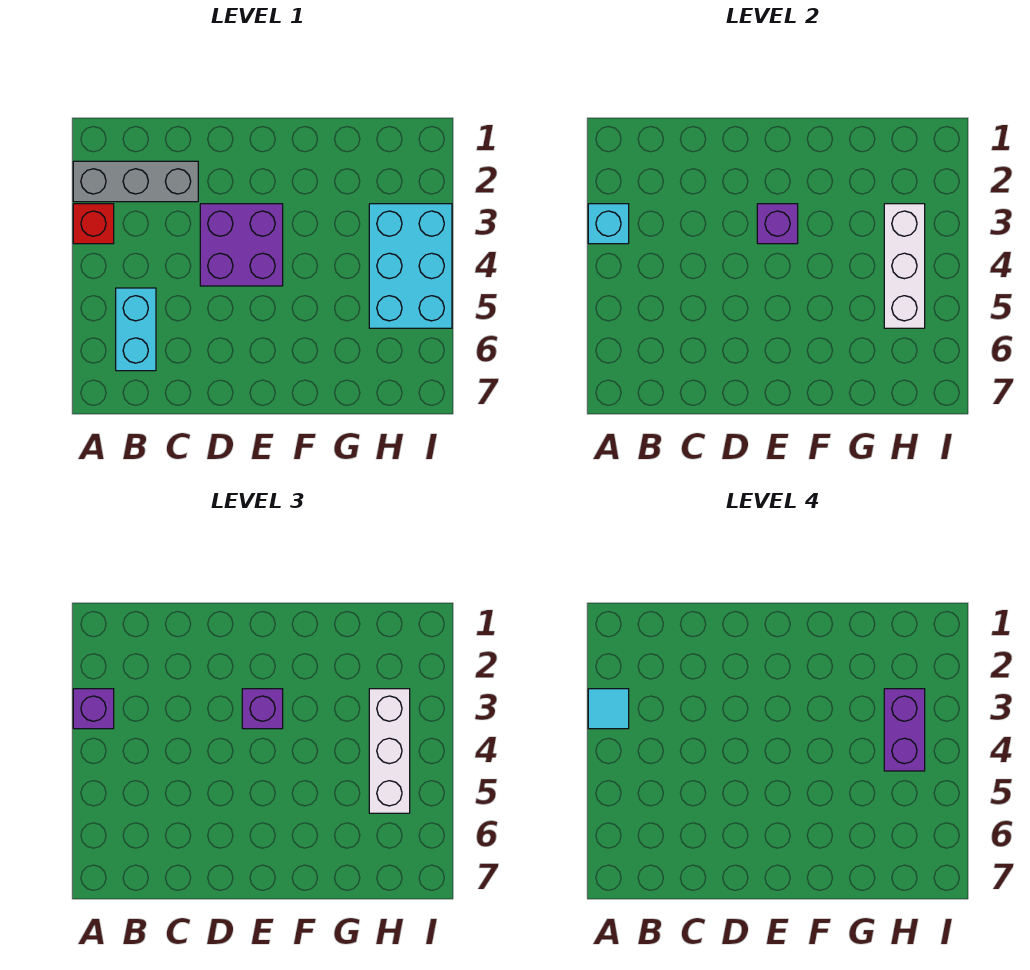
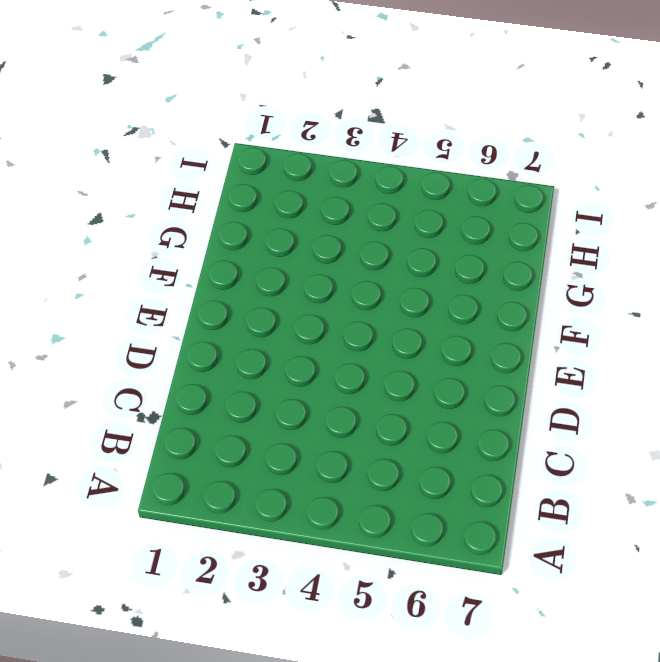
none -> grey 1x3 brick [73,161,198,202]
none -> red 1x1 brick [73,204,114,244]
none -> cyan 1x2 brick [116,288,156,371]

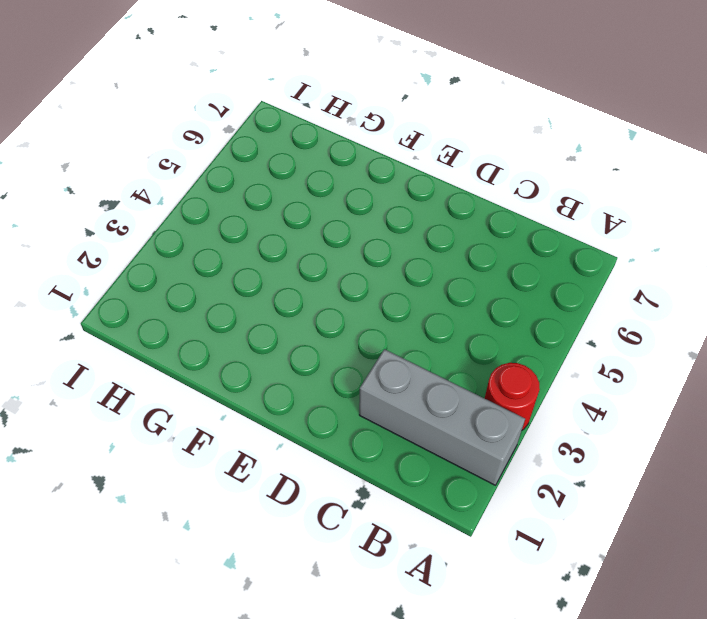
red 1x1 round brick [485,363,540,430] -> red 1x1 brick [73,204,114,244]
none -> cyan 1x2 brick [116,288,156,371]
none -> purple 2x2 brick [200,204,283,286]
none -> cyan 2x3 brick [369,204,452,328]

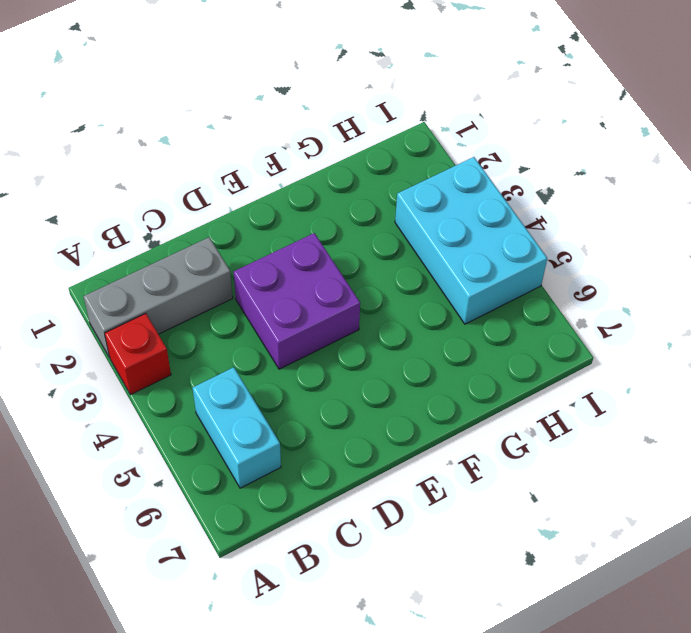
none -> cyan 1x1 brick [588,204,629,244]
none -> purple 1x1 brick [757,204,798,244]
none -> white 1x3 brick [884,204,925,328]

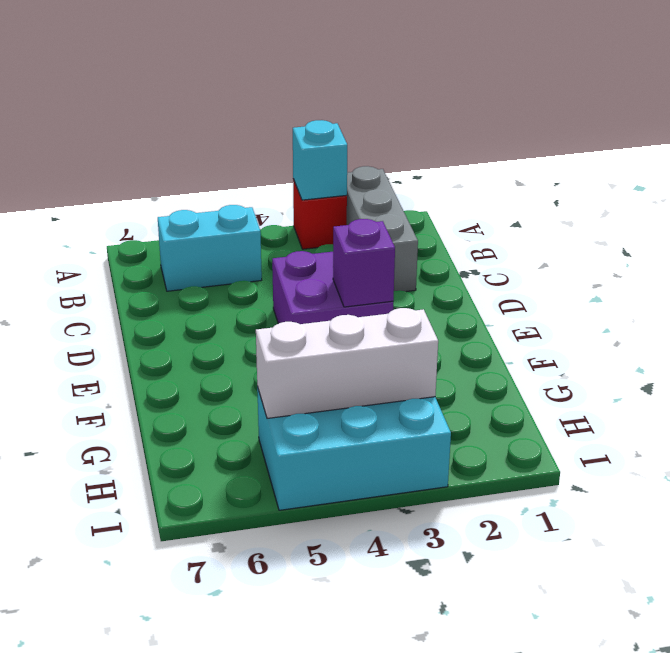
none -> purple 1x1 brick [73,689,114,729]
none -> purple 1x1 brick [242,689,283,729]
none -> white 1x3 brick [369,689,410,813]

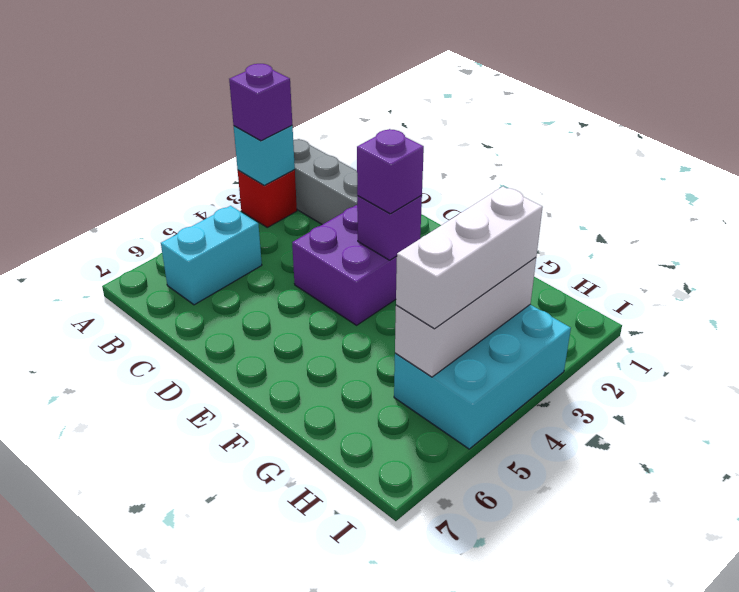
none -> cyan 1x1 tile [588,689,629,729]
none -> purple 1x2 brick [884,689,925,771]

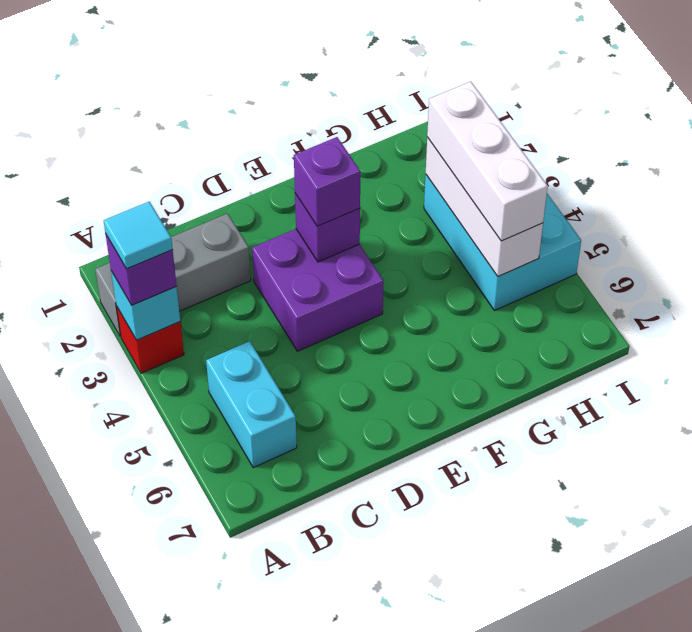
none -> purple 1x2 brick [884,689,925,771]

